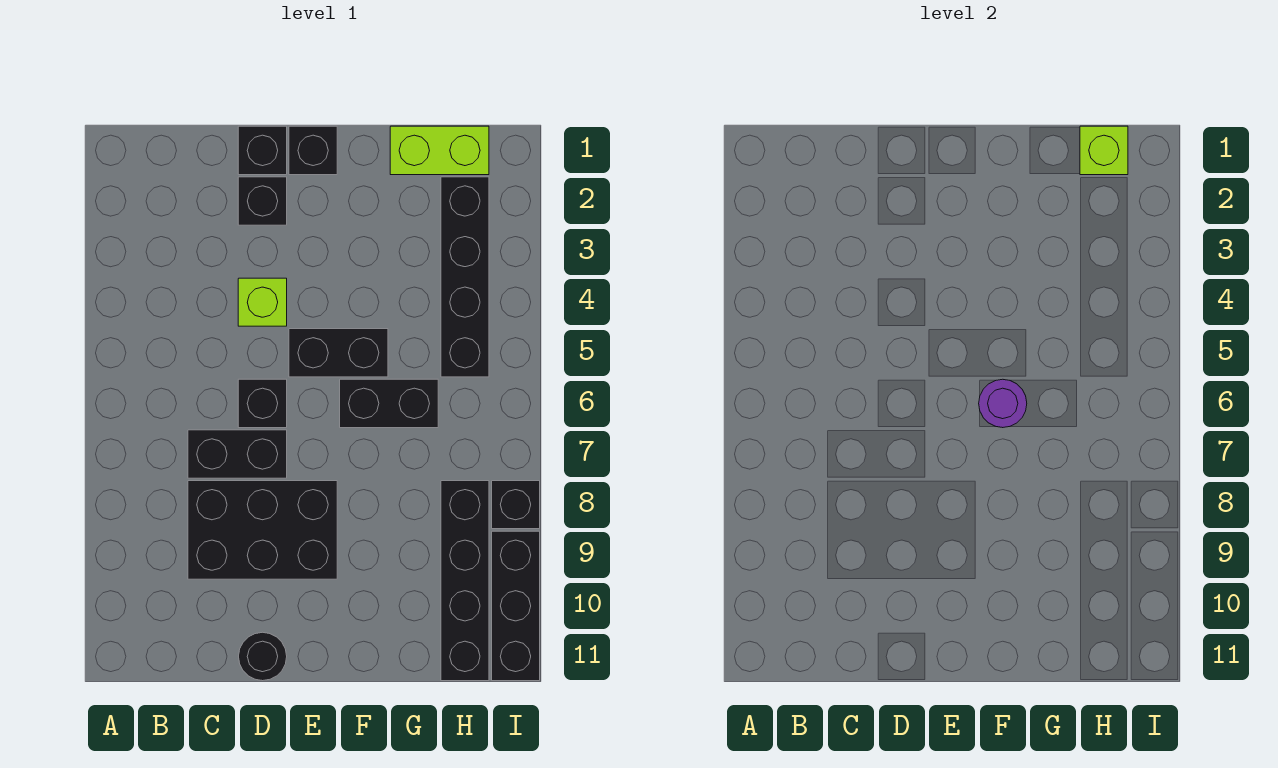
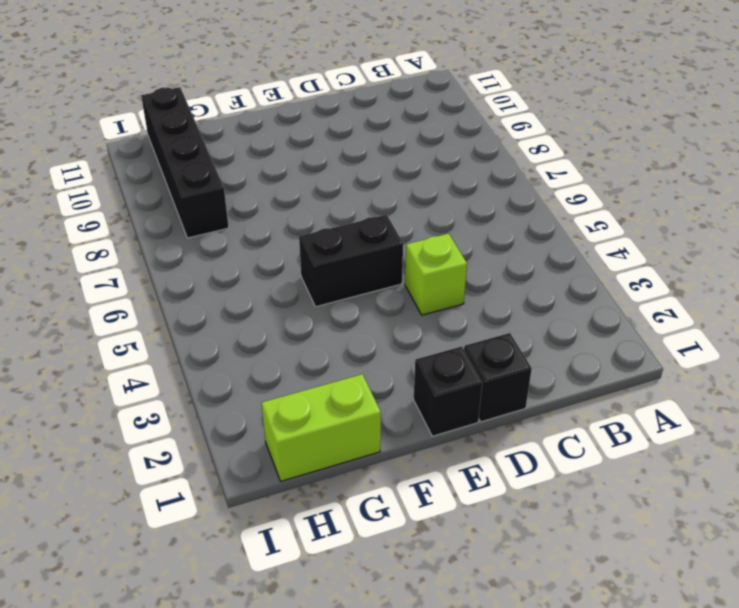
none -> black 1x2 brick [188,430,287,478]
none -> black 2x3 brick [188,481,337,579]
none -> black 1x1 brick [238,177,287,225]

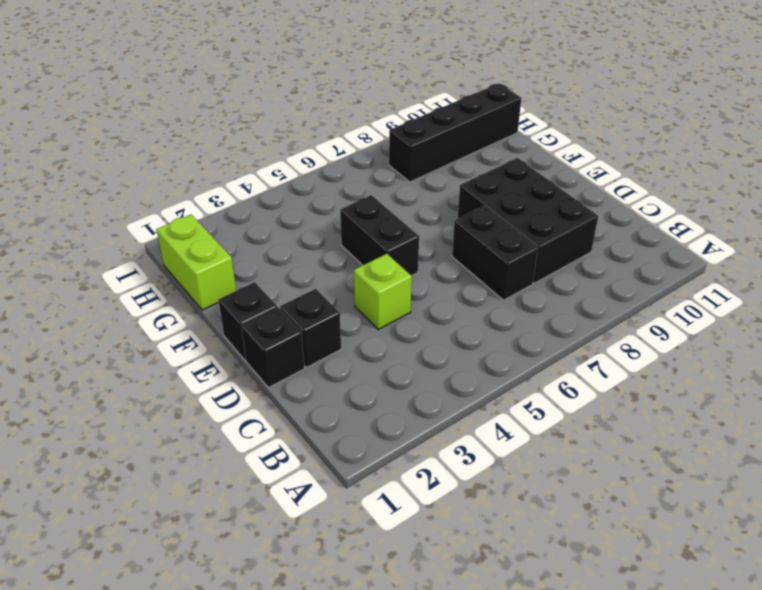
none -> black 1x1 brick [238,379,287,428]
none -> black 1x1 round brick [239,632,287,681]
none -> black 1x2 brick [340,379,438,428]

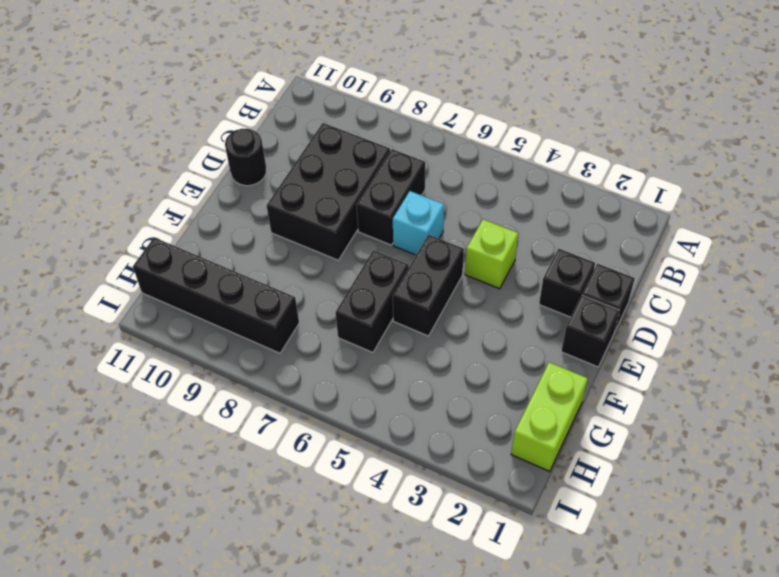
cyan 1x1 brick [393,191,444,255] -> black 1x1 brick [238,379,287,428]
none -> black 1x4 brick [441,177,489,377]
none -> black 1x1 brick [492,481,540,529]
none -> black 1x3 brick [492,531,540,681]

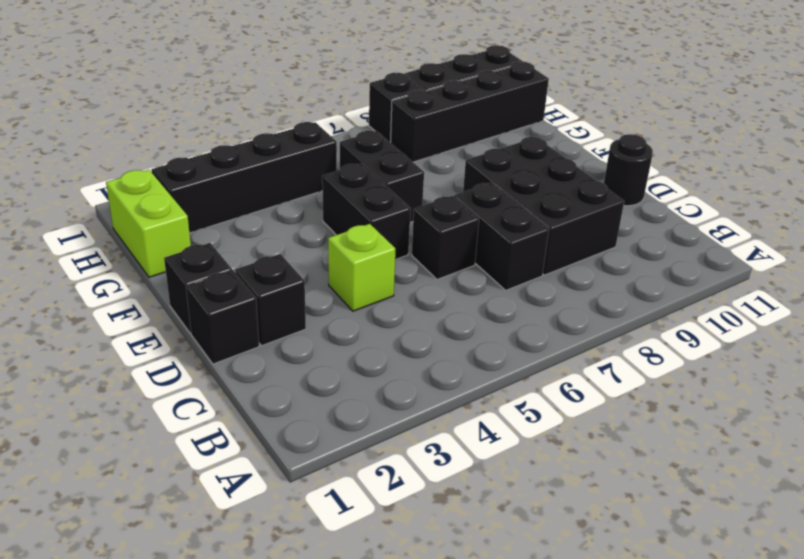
none -> purple 1x1 round brick [979,379,1027,428]
none -> lime 1x1 brick [1080,126,1128,175]

